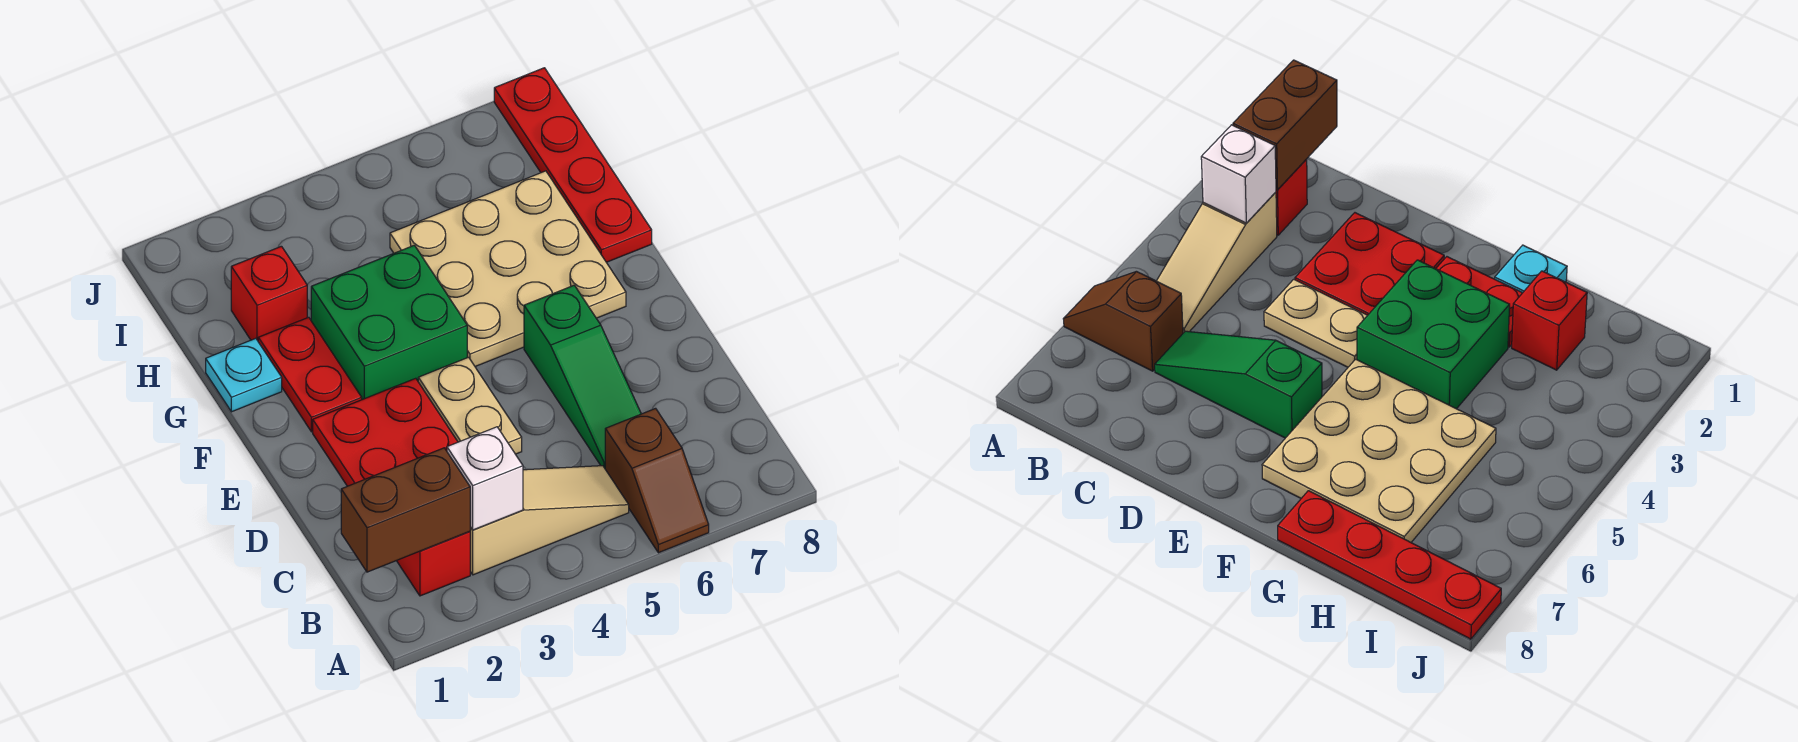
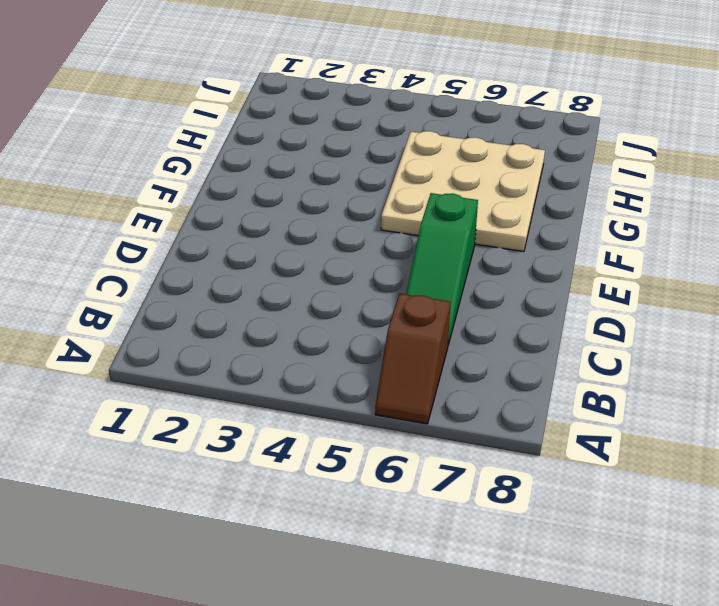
none -> red 1x1 brick [397,531,470,596]
none -> tan 1x3 slope [470,466,629,575]
none -> red 2x2 plate [313,378,458,486]

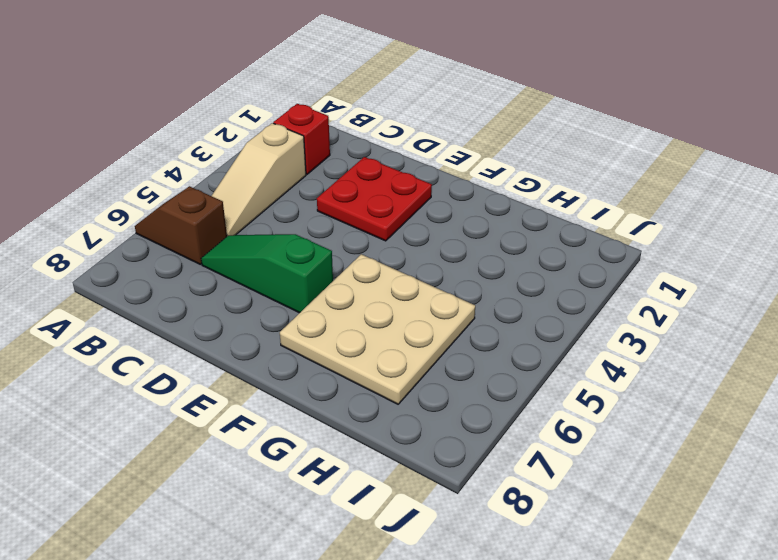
none -> tan 1x2 plate [418,357,522,454]
none -> red 1x2 plate [258,317,362,432]
none -> green 2x2 brick [311,245,467,400]

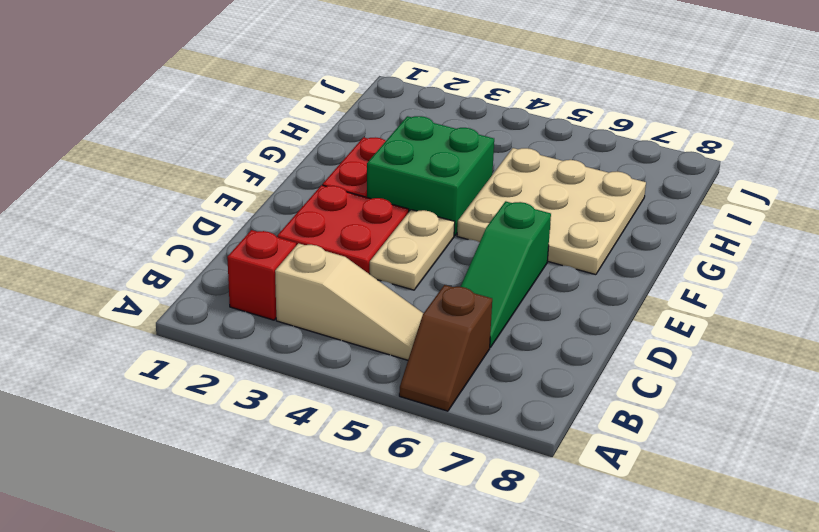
none -> cyan 1x1 plate [206,338,282,412]
none -> red 1x4 plate [494,68,652,262]
none -> red 1x1 brick [231,246,307,341]

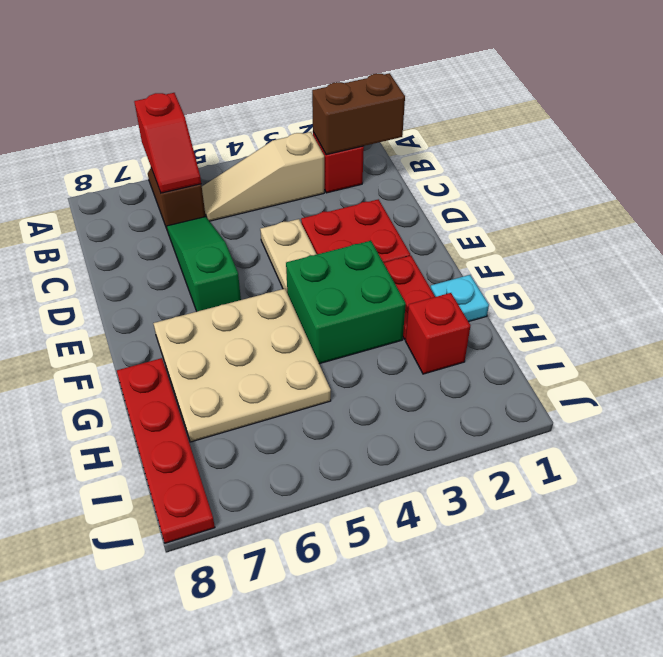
red 1x2 slope [134,93,201,193] -> none
none -> white 1x1 brick [447,427,523,530]

